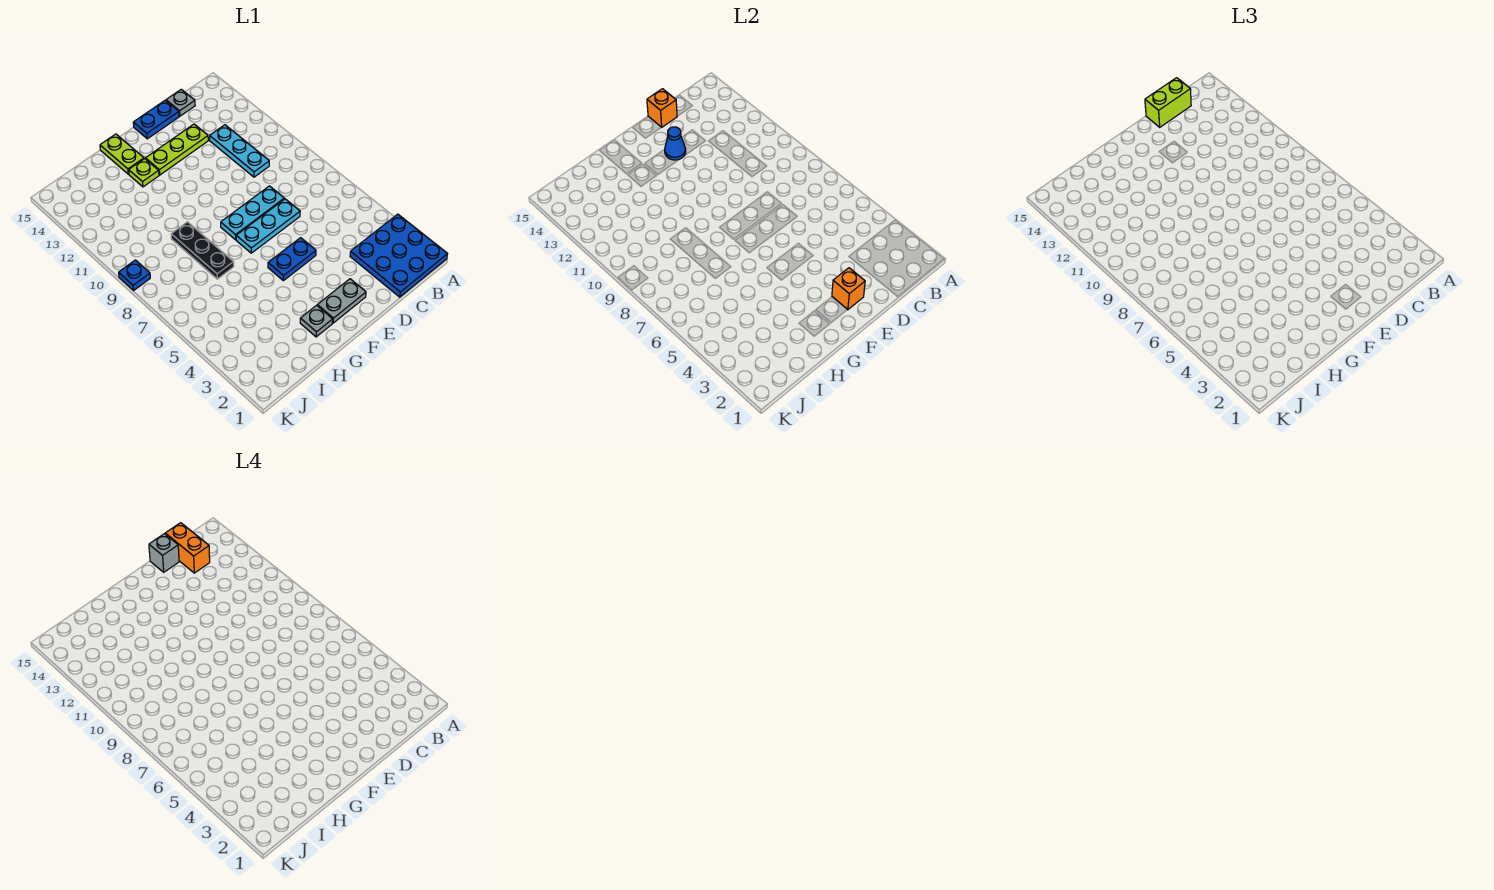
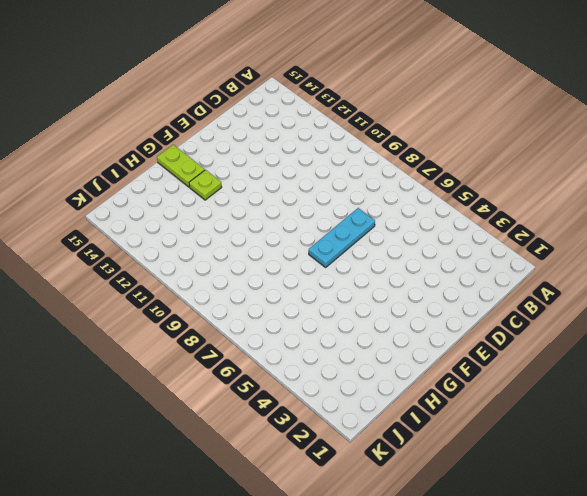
none -> blue 3x3 plate [350,214,448,297]
none -> cyan 1x3 plate [210,125,269,177]
none -> grey 1x1 plate [166,89,195,116]

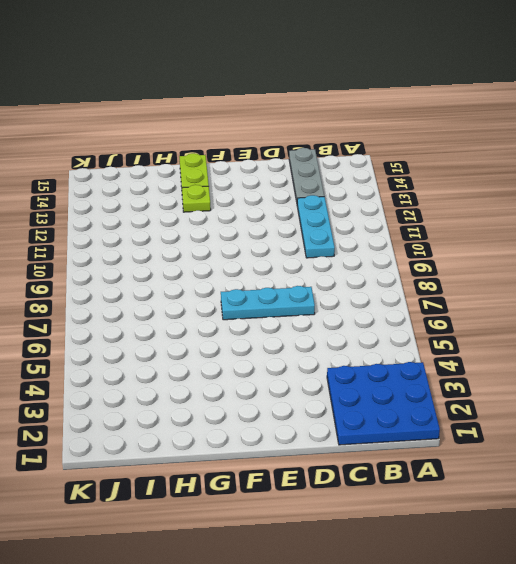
grey 1x3 plate [289,148,324,202] -> grey 1x1 plate [166,89,195,116]
none -> cyan 1x3 plate [221,186,284,240]
none -> lime 1x3 plate [146,124,208,175]
none -> blue 1x2 plate [133,100,179,139]

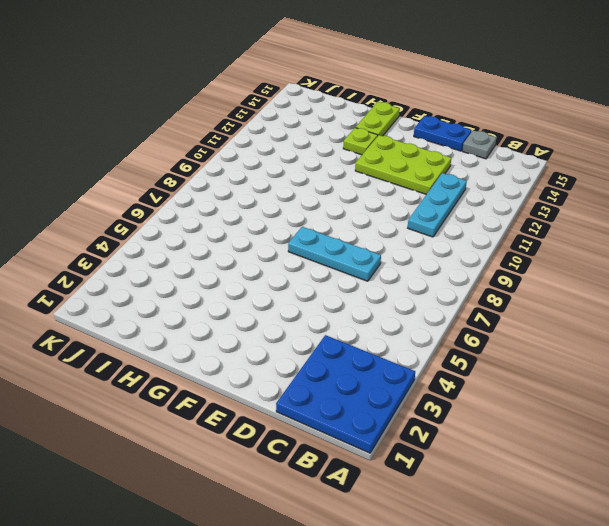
lime 2x3 plate [355,135,451,194] -> lime 1x3 plate [146,124,208,175]
none -> cyan 1x3 plate [221,186,284,240]
none -> grey 1x2 plate [317,279,366,323]
none -> blue 1x2 plate [268,238,316,281]

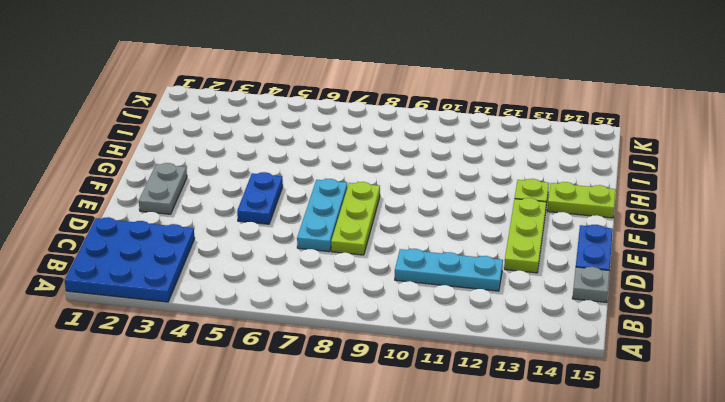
lime 1x3 plate [331,182,380,255] -> cyan 1x3 plate [221,186,284,240]
none -> grey 1x1 plate [300,305,333,337]
none -> black 1x3 plate [171,222,234,279]
none -> blue 1x1 plate [119,260,150,290]

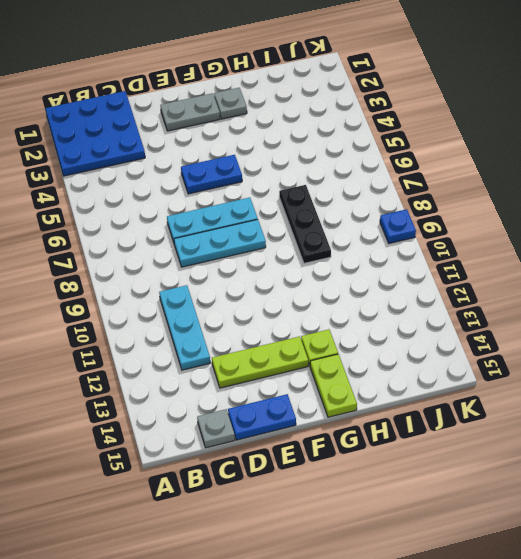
none -> orange 1x1 brick [647,89,677,127]
none -> orange 1x1 brick [832,268,865,310]
none -> blue 1x1 cone [665,127,686,160]

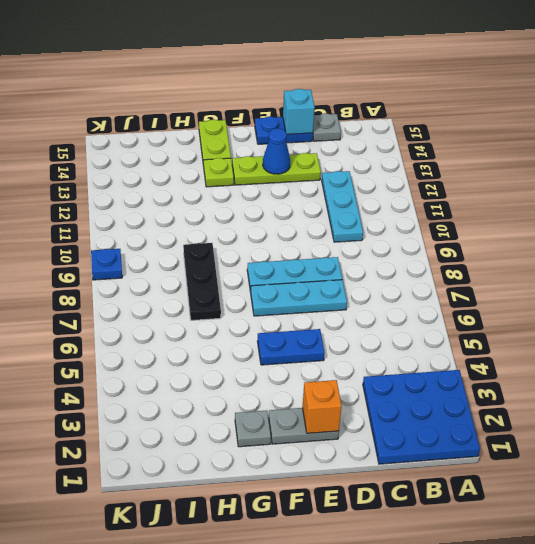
cyan 1x1 brick [283,89,315,134] -> orange 1x1 brick [647,89,677,127]
none -> lime 1x2 brick [1145,78,1191,127]
none -> orange 1x2 brick [165,523,210,573]
none -> grey 1x1 brick [149,534,179,572]

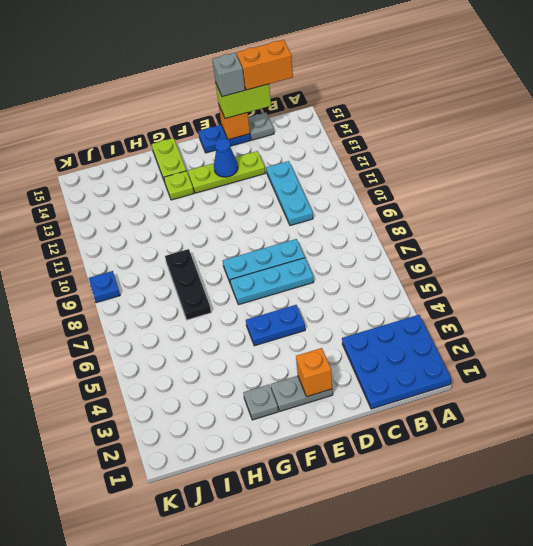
orange 1x2 brick [237,40,293,90] -> orange 1x2 brick turned to [165,523,210,573]

